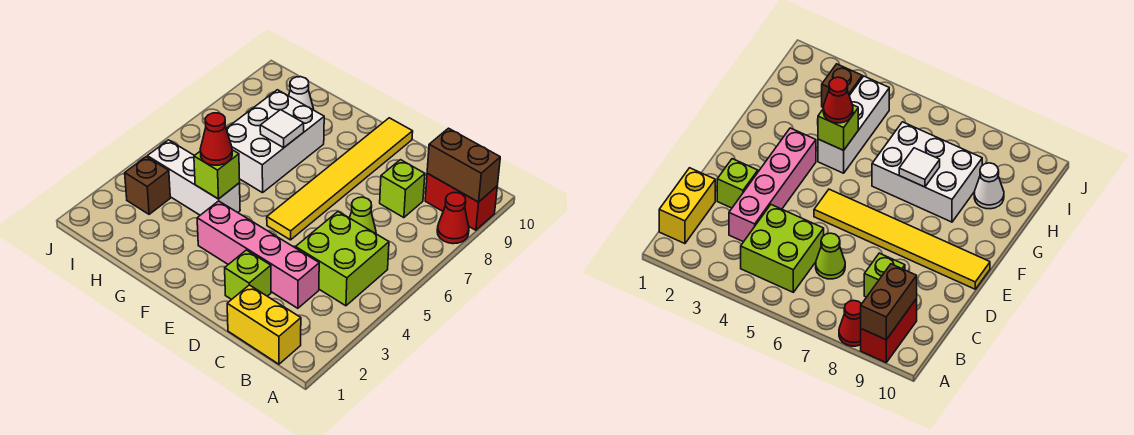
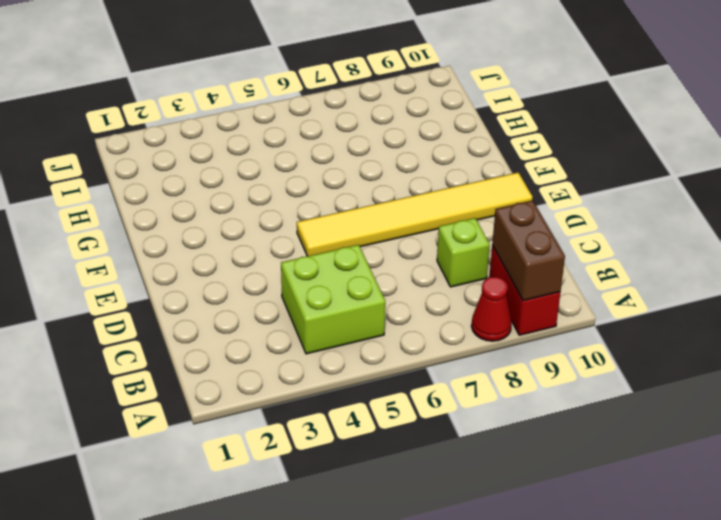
none -> yellow 1x2 brick [227,285,301,364]
none -> pink 1x4 brick [197,201,319,308]
none -> lime 1x1 cone [350,197,376,234]

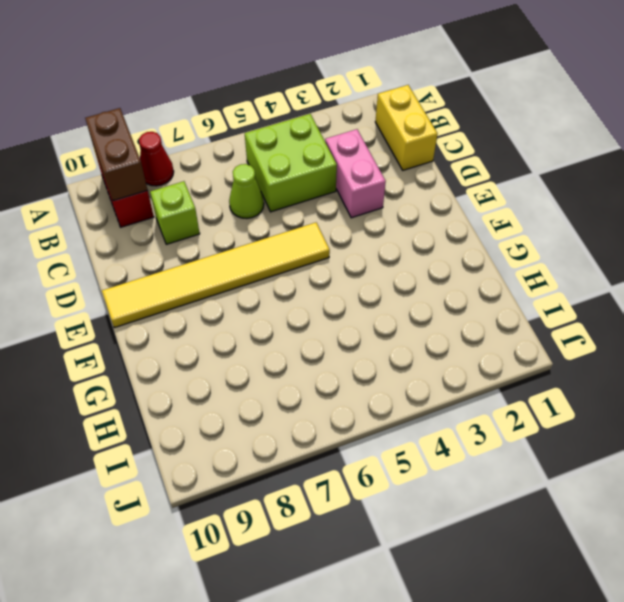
pink 1x2 brick [325,129,386,218] -> pink 1x4 brick [197,201,319,308]
none -> lime 1x1 brick [225,250,271,300]
none -> white 1x3 brick [147,140,240,215]
none -> white 2x3 brick [226,90,324,193]

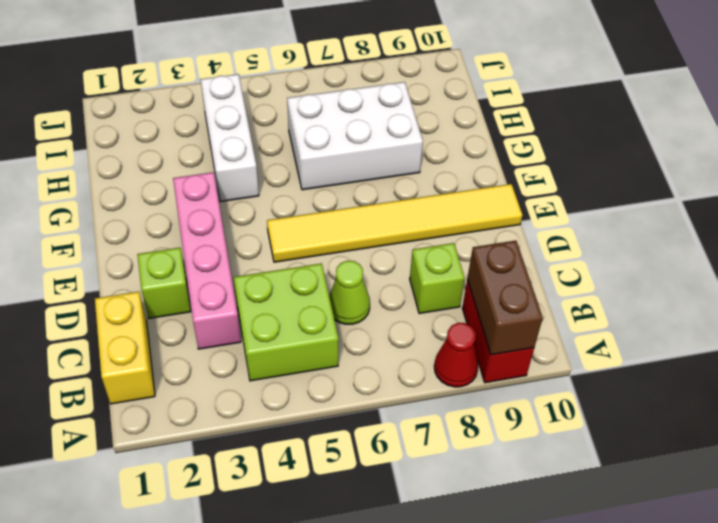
none -> white 1x1 cone [289,77,314,110]
none -> brown 1x1 brick [125,157,170,214]
none -> lime 1x1 brick [194,150,240,199]

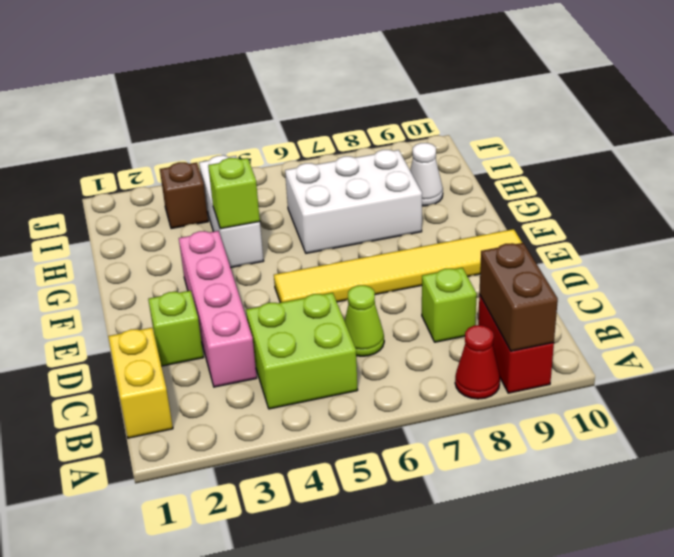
none -> white 1x1 tile [260,110,304,148]
none -> red 1x1 cone [200,113,232,165]

